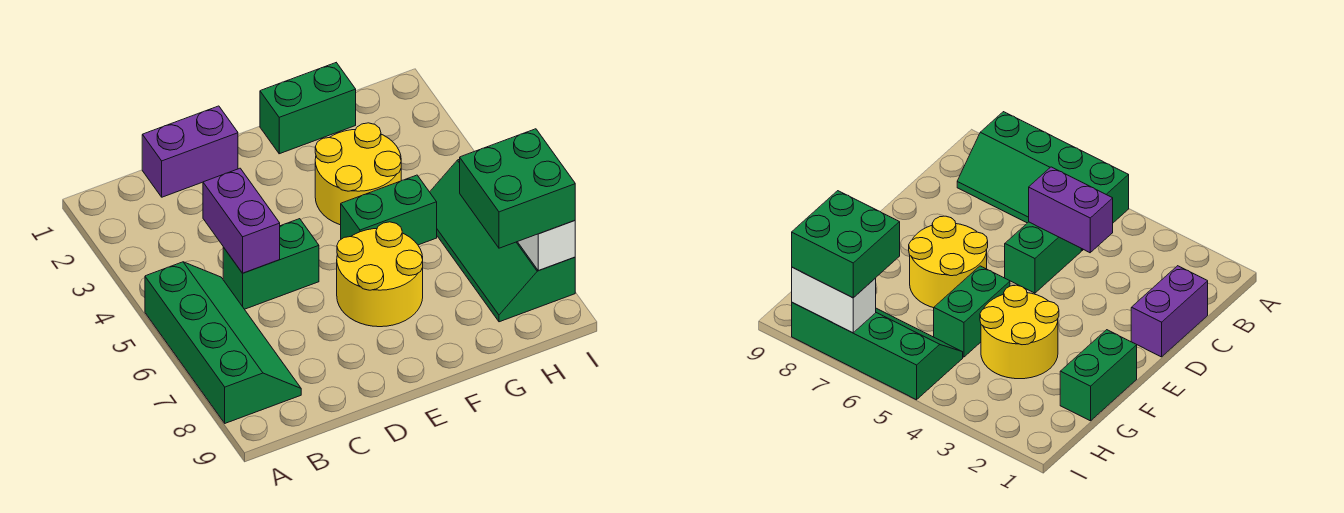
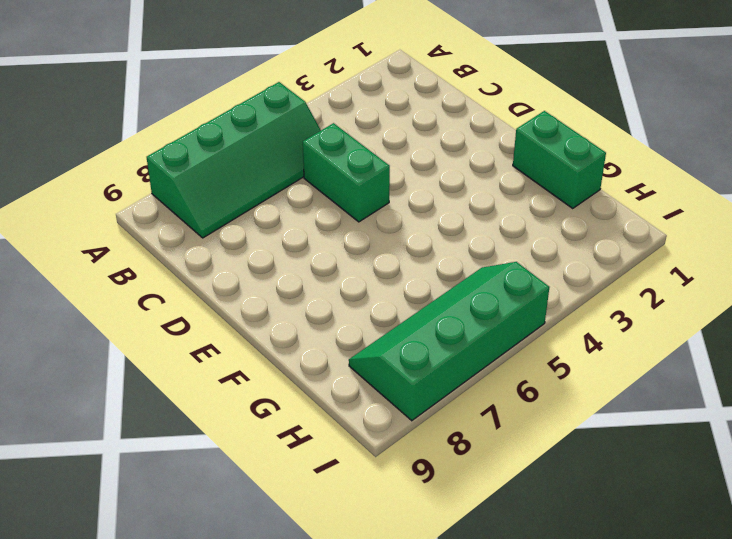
none -> purple 1x2 brick [142,106,238,197]
none -> yellow 2x2 round brick [337,222,423,327]

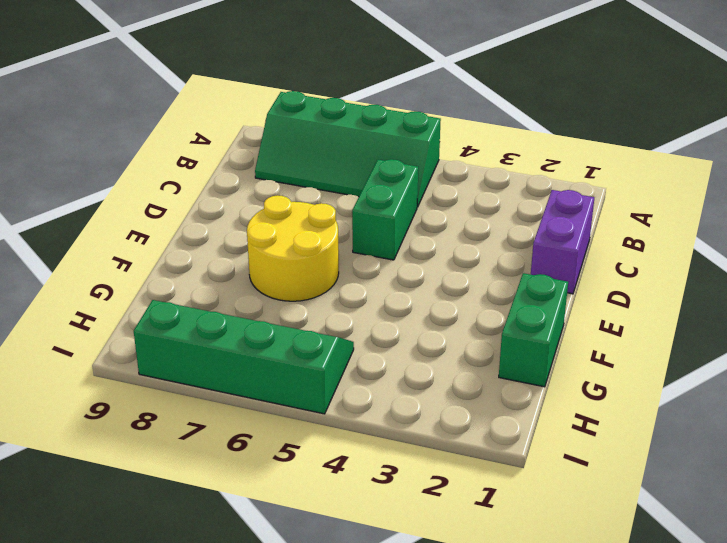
none -> yellow 2x2 round brick [315,123,401,225]
none -> green 1x2 brick [341,175,437,245]

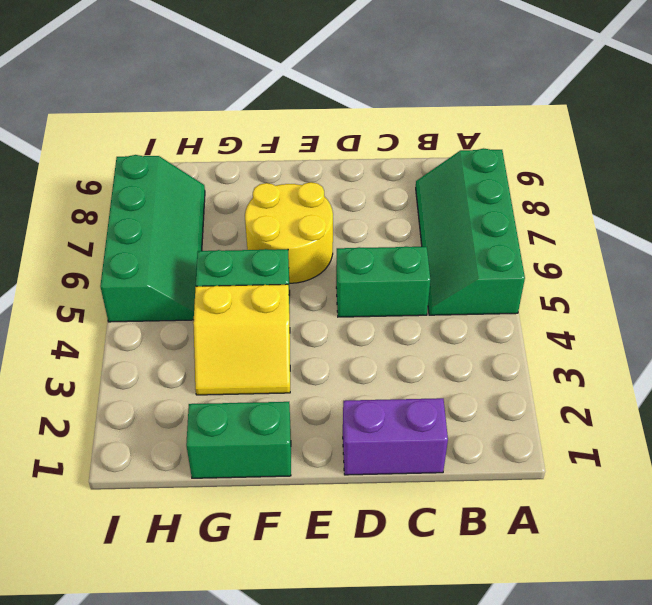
yellow 2x2 slope [193,284,290,395] -> yellow 2x2 round brick [315,123,401,225]
none -> purple 1x2 brick [203,168,280,273]
none -> white 1x2 brick [518,221,575,271]

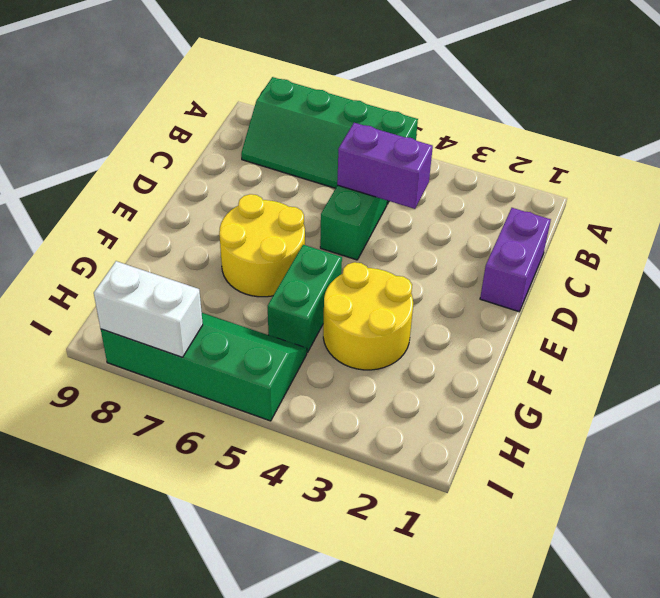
none -> green 1x2 brick [260,63,356,154]
none -> green 2x2 brick [460,129,575,248]

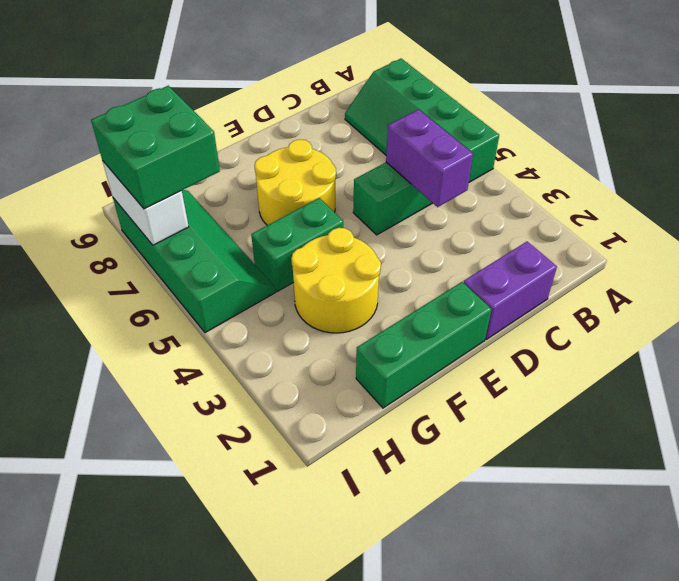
green 1x3 brick [356,282,492,408] -> green 1x2 brick [260,63,356,154]

